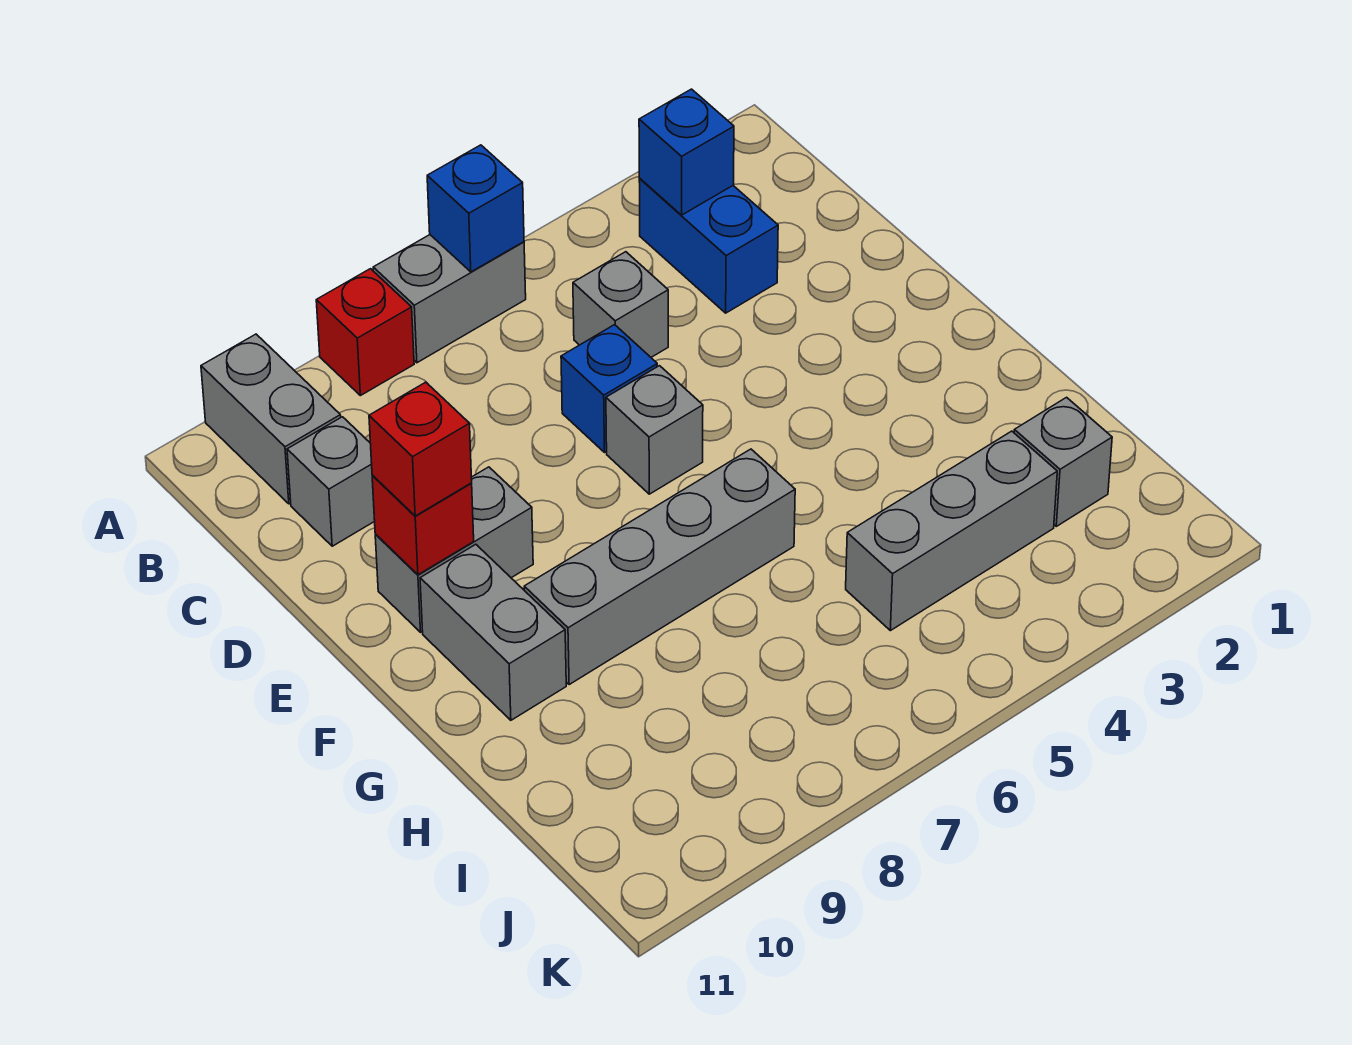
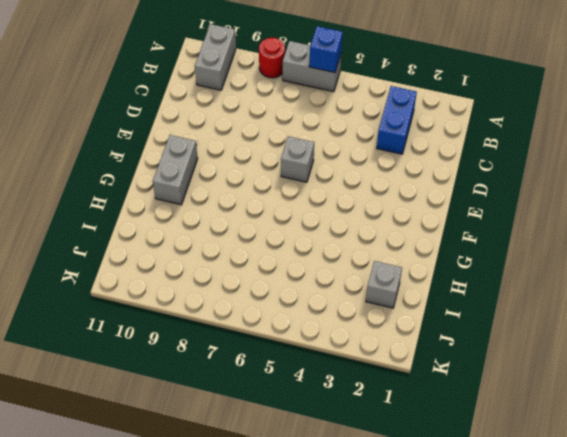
red 1x1 round brick [259,38,285,78] -> red 1x1 brick [316,269,414,396]
none -> grey 1x1 brick [573,252,668,357]
none -> grey 1x1 brick [287,417,375,546]
none -> blue 1x1 brick [561,325,657,453]

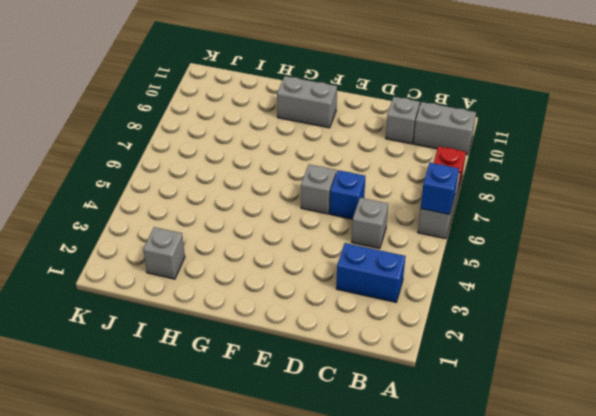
none -> grey 1x2 brick [375,467,533,632]
none -> grey 1x4 brick [524,449,795,685]
none -> grey 1x3 brick [846,431,1057,631]

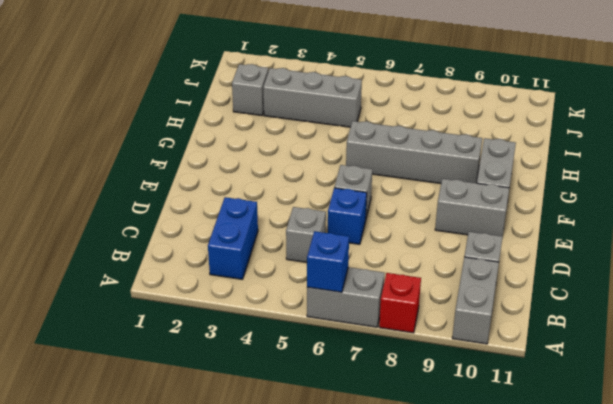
none -> blue 1x1 brick [639,89,734,215]
none -> red 1x1 brick [372,476,474,575]
none -> red 1x1 brick [369,382,472,516]

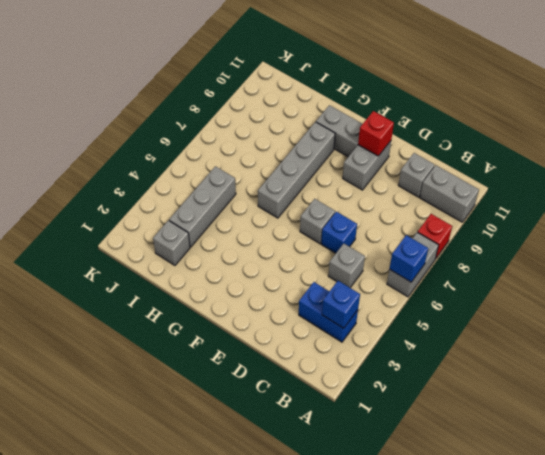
none -> red 1x1 brick [369,382,472,516]

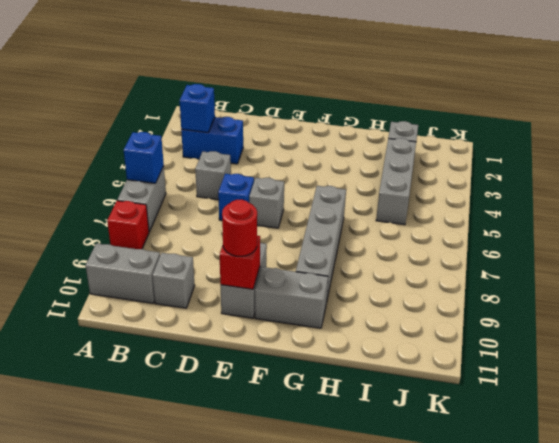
red 1x1 round brick [222,199,257,256] -> red 1x1 brick [369,382,472,516]

